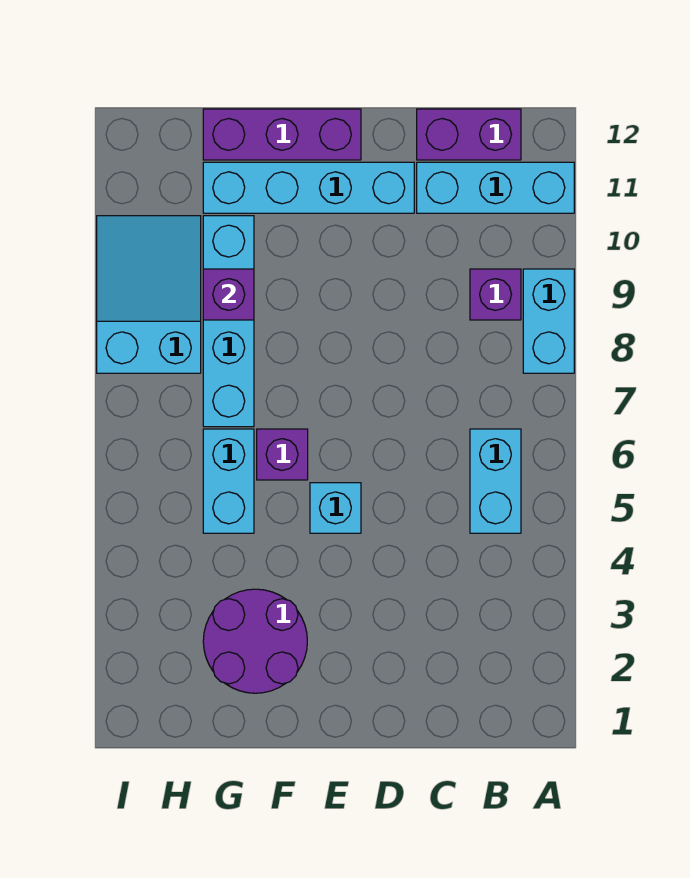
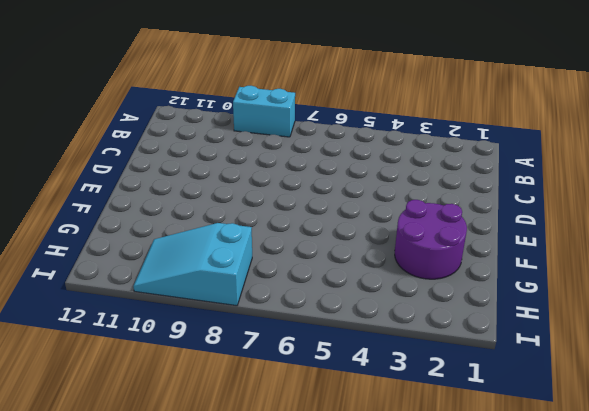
none -> cyan 1x3 brick [417,162,574,213]
none -> cyan 1x2 brick [470,429,521,533]
none -> purple 1x1 brick [470,269,521,320]

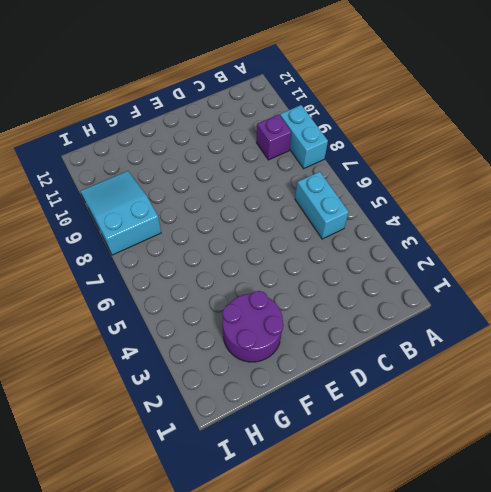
none -> cyan 1x3 brick [417,162,574,213]
none -> purple 1x2 brick [417,109,521,160]
none -> cyan 1x4 brick [203,162,414,213]

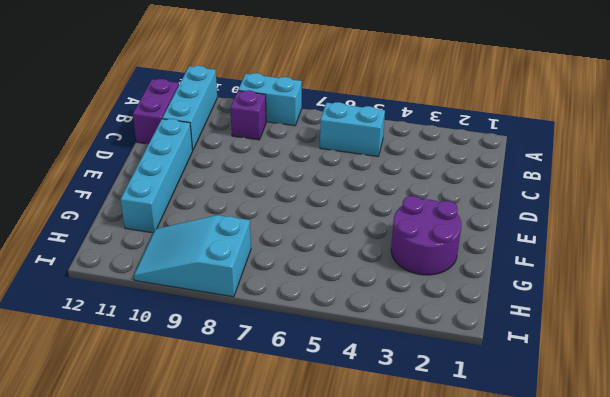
none -> cyan 1x1 brick [310,483,361,533]
none -> purple 1x3 brick [203,109,361,160]
none -> purple 1x1 brick [257,429,308,480]

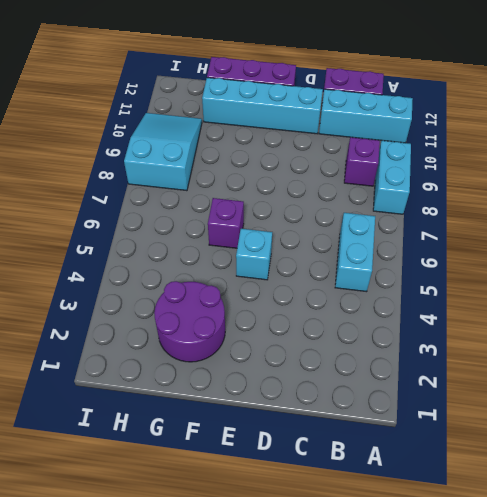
none -> cyan 1x2 brick [203,429,254,533]
none -> cyan 1x4 brick [203,216,254,427]
none -> purple 1x1 brick [203,269,254,320]

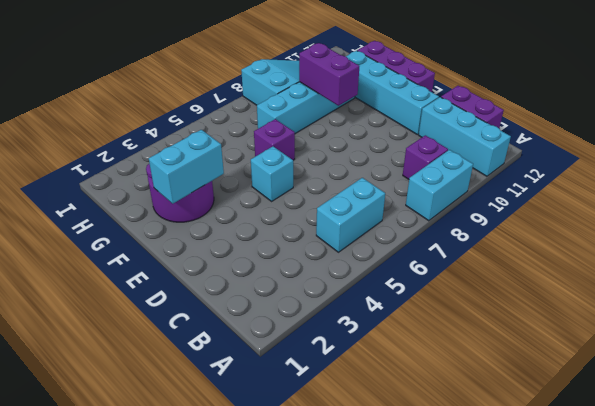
cyan 1x2 brick [149,130,224,204] -> cyan 1x2 brick moved to [203,429,254,533]
purple 1x2 brick [299,43,359,106] -> purple 1x1 brick [203,269,254,320]

